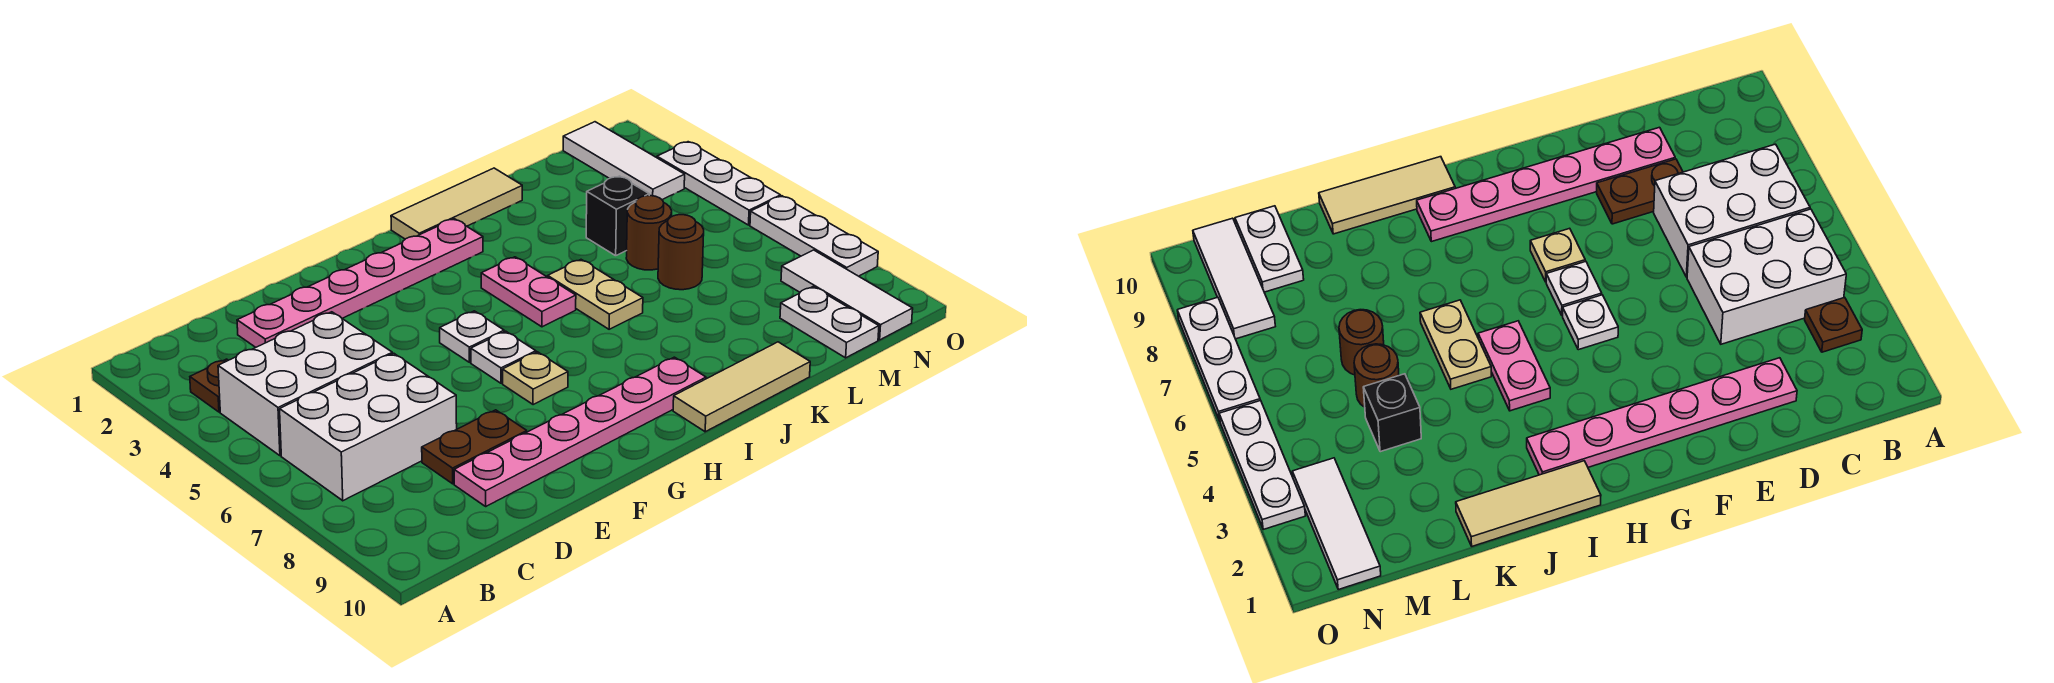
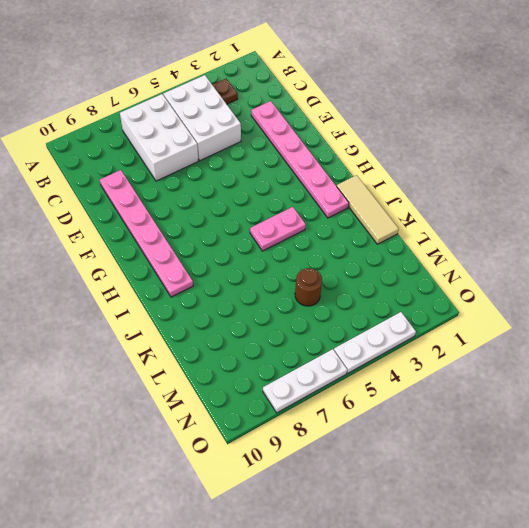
none -> brown 1x2 plate [422,410,527,484]
none -> white 1x1 plate [440,311,504,362]
none -> white 1x1 plate [471,331,536,383]

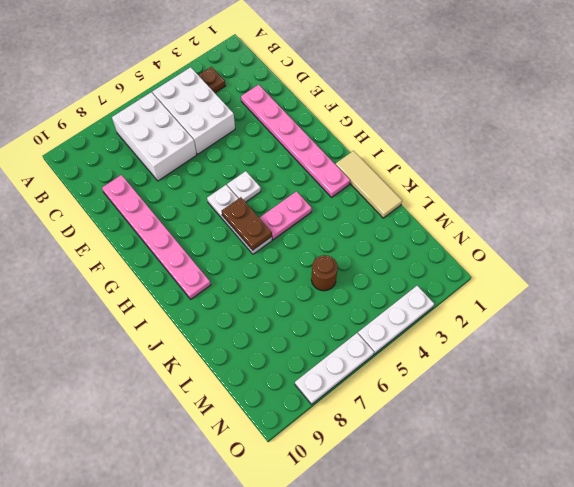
white 1x3 plate [207,185,272,254] -> white 1x1 plate [471,331,536,383]
brown 1x2 plate [222,197,272,250] -> brown 1x2 plate moved to [422,410,527,484]
none -> tan 1x1 plate [503,352,568,405]
none -> tan 1x3 tile [673,342,810,432]
none -> tan 1x2 plate [548,260,643,329]

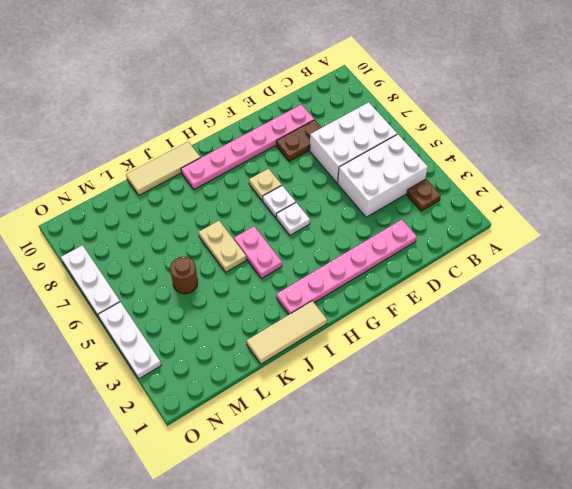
none -> black 1x1 brick [586,176,649,256]
none -> brown 1x1 round brick [658,215,704,290]
none -> white 1x2 plate [780,287,879,358]

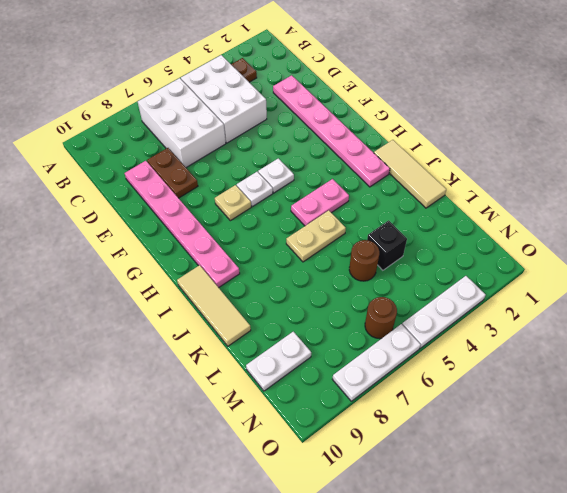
brown 1x1 round brick [365,297,397,339] -> brown 1x1 round brick moved to [658,215,704,290]
none -> white 1x3 tile [563,122,685,200]
none -> white 1x3 tile [781,250,913,340]

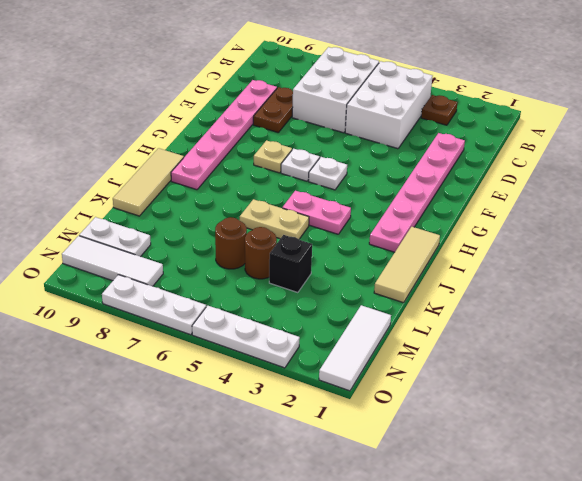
white 1x3 tile [319,305,391,391] -> white 1x3 tile turned to [563,122,685,200]

